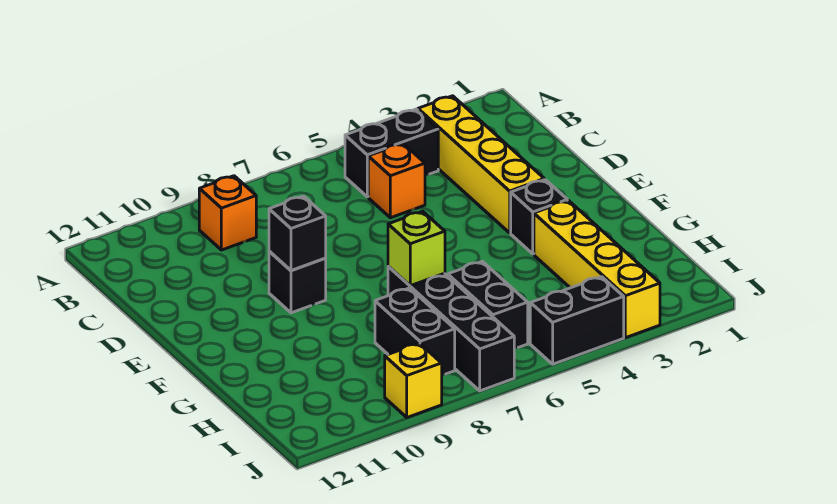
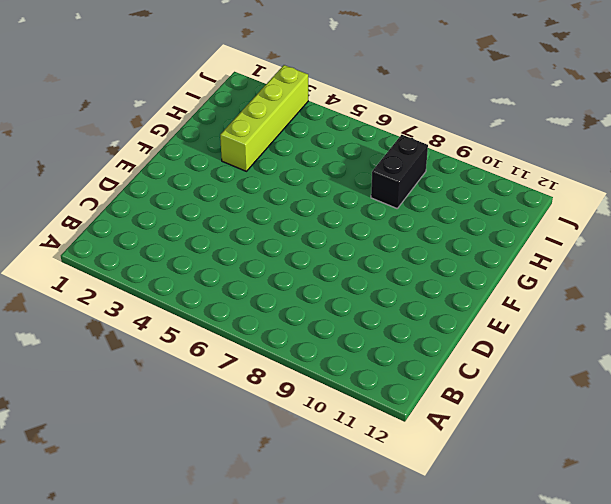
lime 1x4 brick [220,65,308,171] -> yellow 1x4 brick [534,201,660,338]
none -> yellow 1x4 brick [418,96,544,233]
none -> black 1x2 brick [345,109,438,197]
none -> orange 1x1 brick [199,176,256,250]

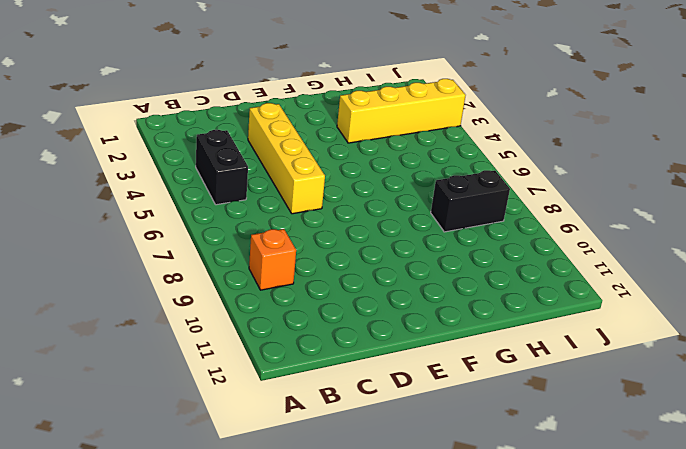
yellow 1x4 brick [248,103,325,214] -> yellow 1x4 brick turned to [418,96,544,233]
none -> orange 1x1 brick [368,144,425,218]
none -> black 1x1 brick [269,251,326,313]
none -> black 1x1 brick [511,180,567,254]

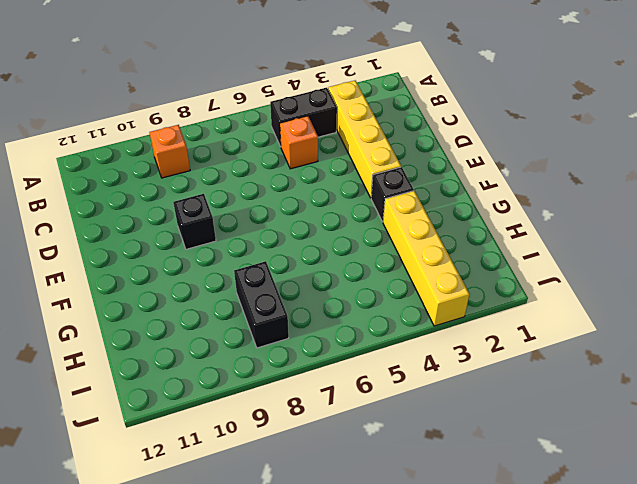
none -> black 1x4 brick [388,267,514,391]
none -> black 1x2 brick [448,261,528,349]
none -> black 1x2 brick [530,277,624,364]

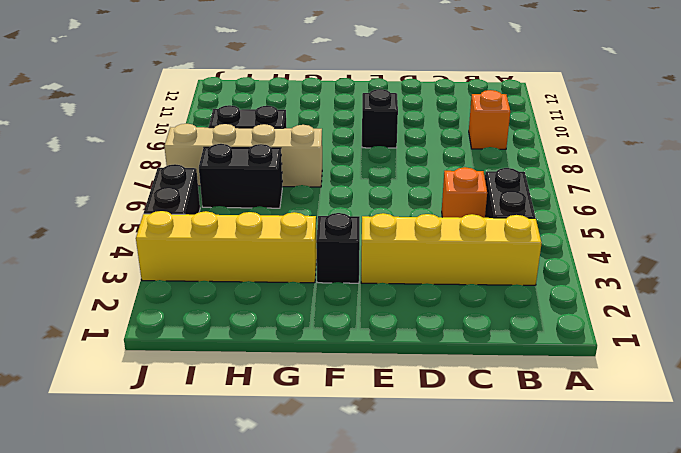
tan 1x4 brick [164,124,322,187] -> black 1x4 brick [388,267,514,391]
none -> yellow 1x1 brick [385,343,442,417]
none -> black 1x1 brick [269,196,326,270]
none -> lime 1x1 brick [388,211,445,286]

